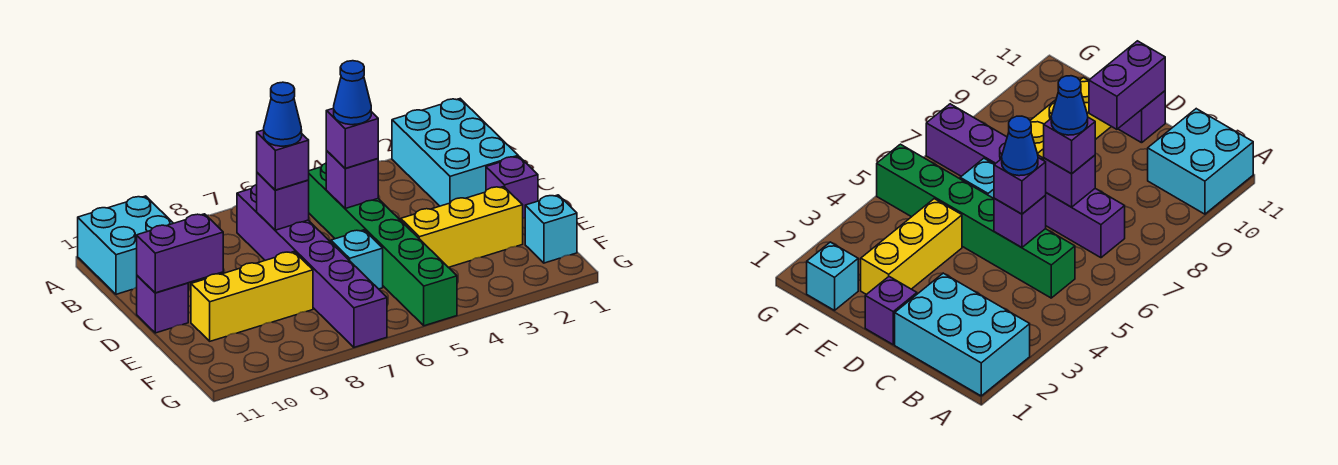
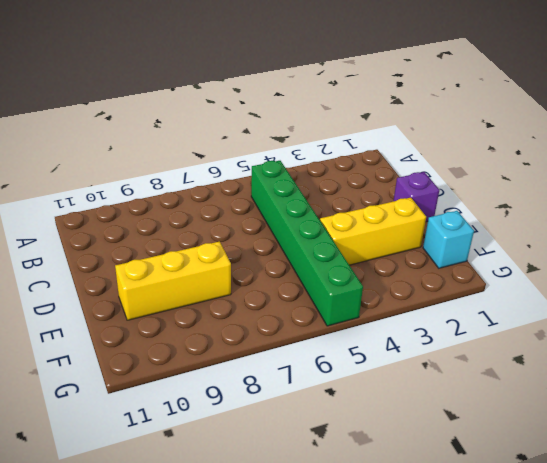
none -> cyan 2x3 brick [392,99,518,206]
none -> cyan 2x2 brick [78,196,173,294]
none -> purple 1x6 brick [237,185,387,347]

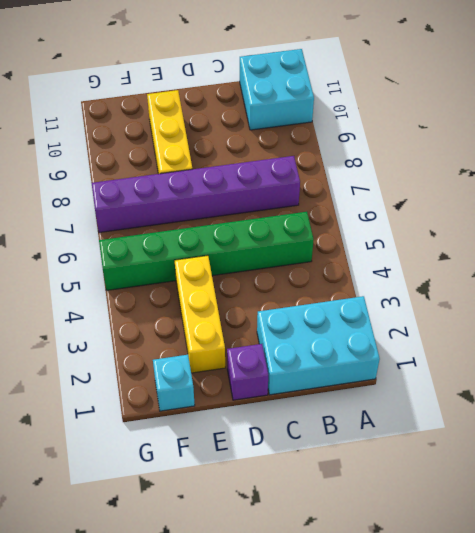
none -> purple 1x1 brick [137,276,188,333]
none -> cyan 1x1 brick [331,230,383,289]
none -> purple 1x1 brick [326,151,378,208]

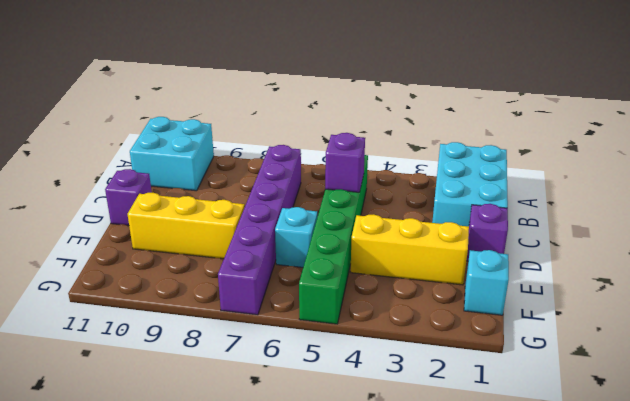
none -> purple 1x1 brick [257,173,309,230]
none -> purple 1x2 brick [137,214,223,293]
none -> purple 1x1 brick [326,108,378,168]

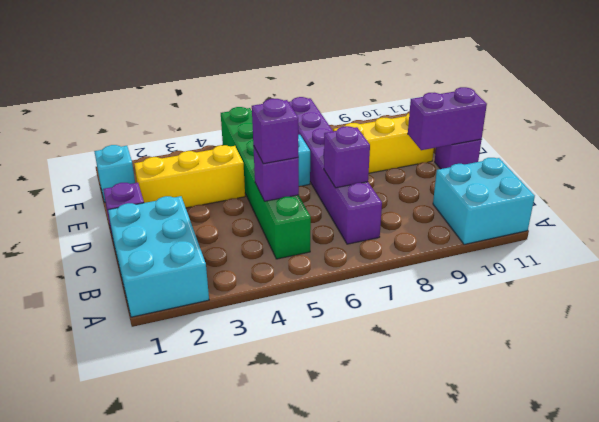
none -> purple 1x1 brick [257,130,309,190]
none -> blue 1x1 cone [334,61,371,125]
none -> blue 1x1 cone [264,82,302,146]

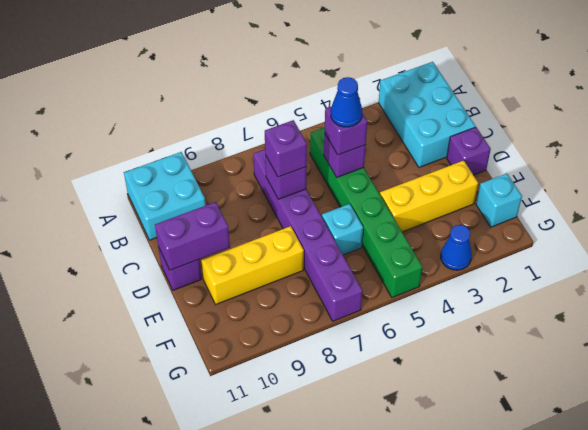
blue 1x1 cone [441,225,472,270] -> blue 1x1 cone moved to [264,82,302,146]

